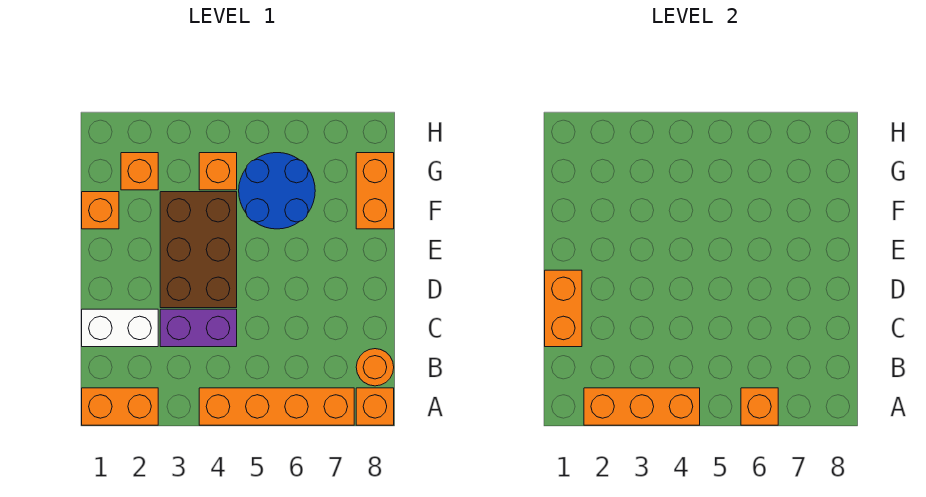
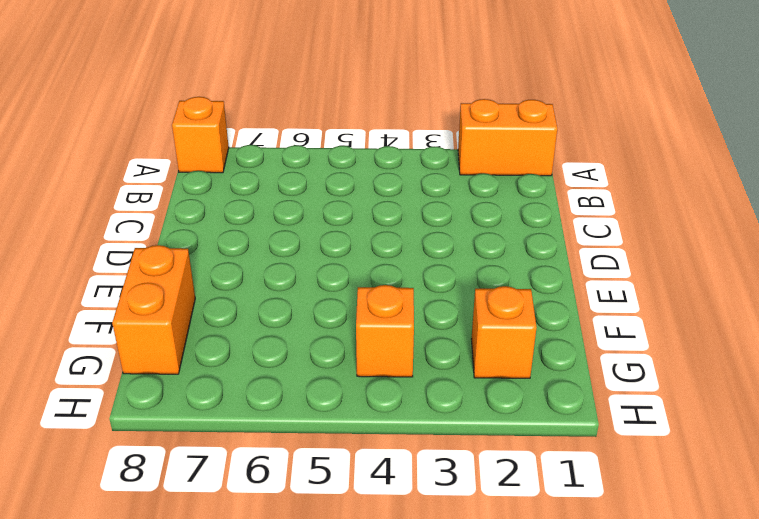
none -> orange 1x4 brick [199,388,354,425]
none -> orange 1x1 round brick [356,349,394,386]
none -> white 1x2 brick [82,309,158,347]

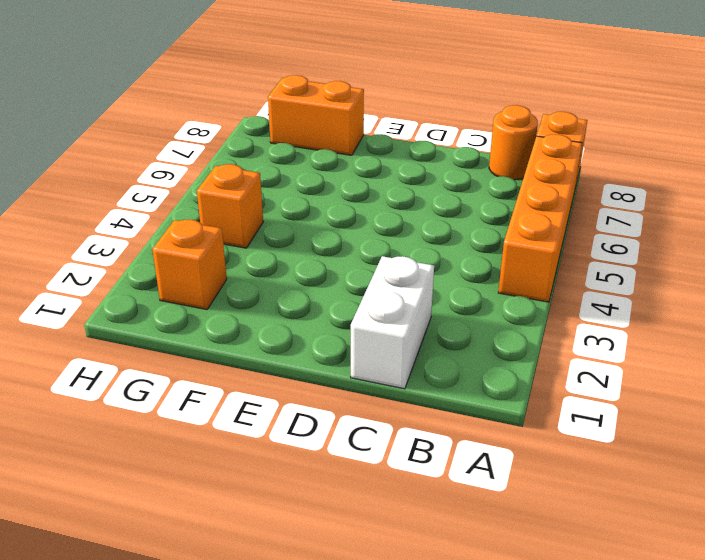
none -> orange 1x2 brick [82,388,158,425]
none -> purple 1x2 brick [160,309,237,347]
none -> brown 2x3 brick [160,192,237,308]

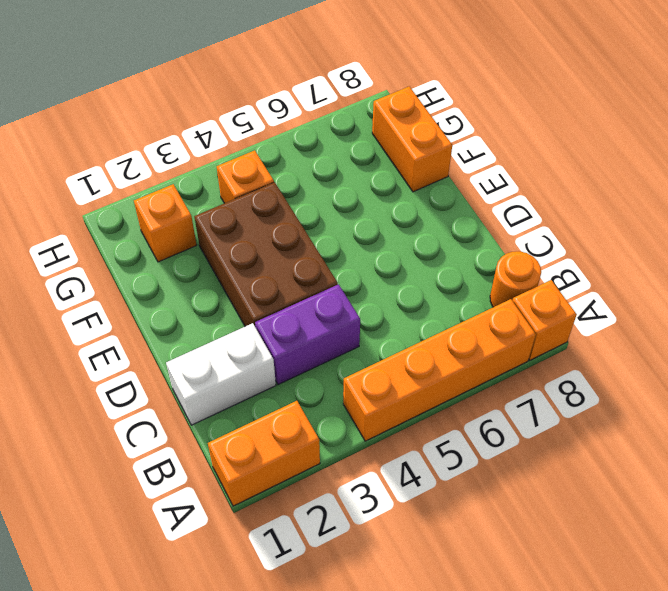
none -> orange 1x1 brick [82,192,119,229]
none -> blue 2x2 round brick [239,153,315,229]
none -> orange 1x3 brick [584,388,700,425]

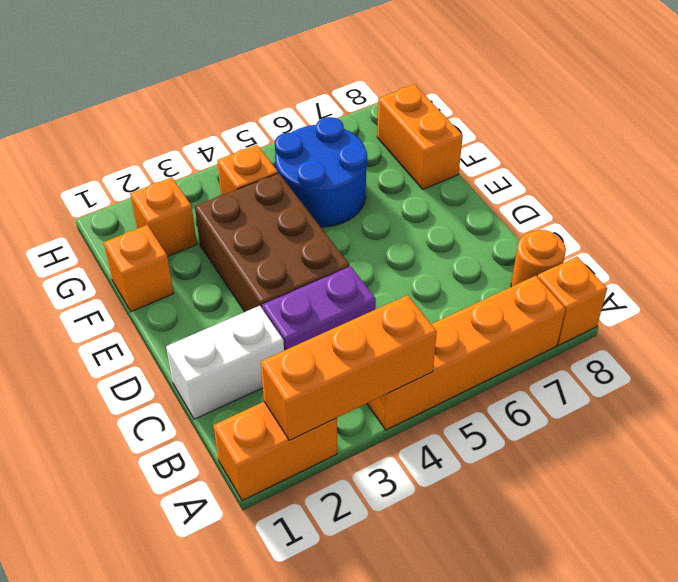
none -> orange 1x1 brick [741,388,778,425]
none -> orange 1x2 brick [545,270,582,347]

